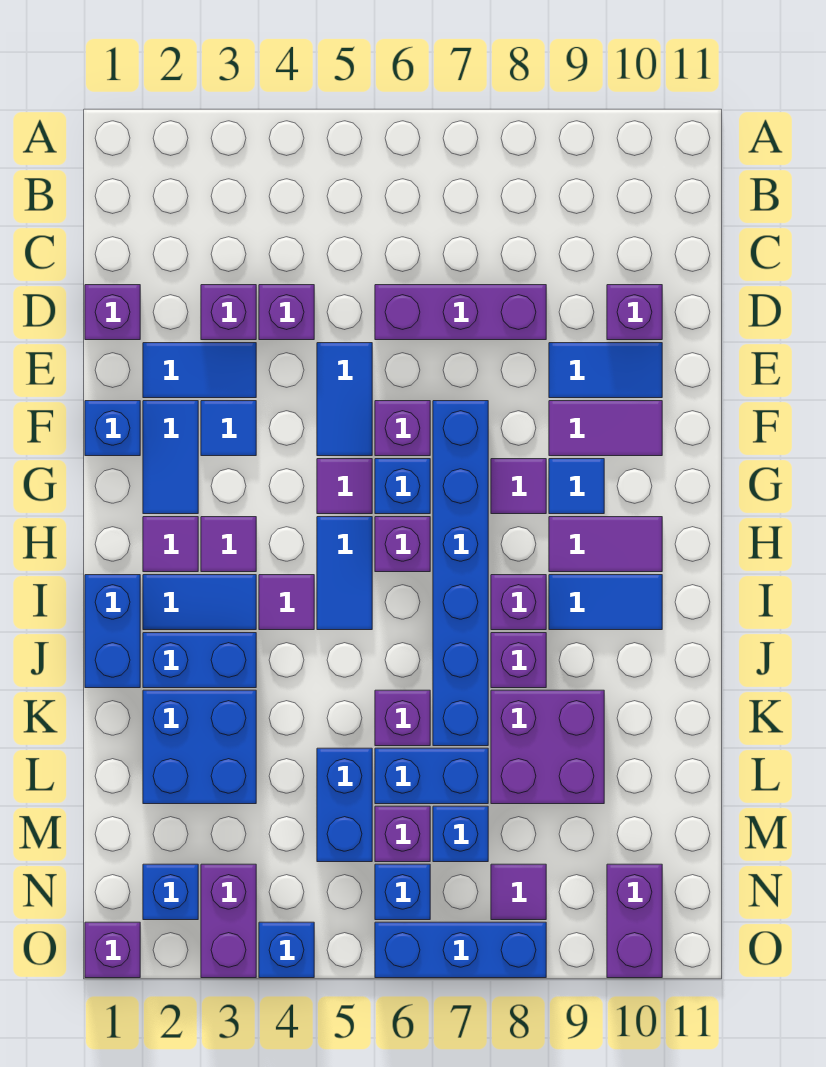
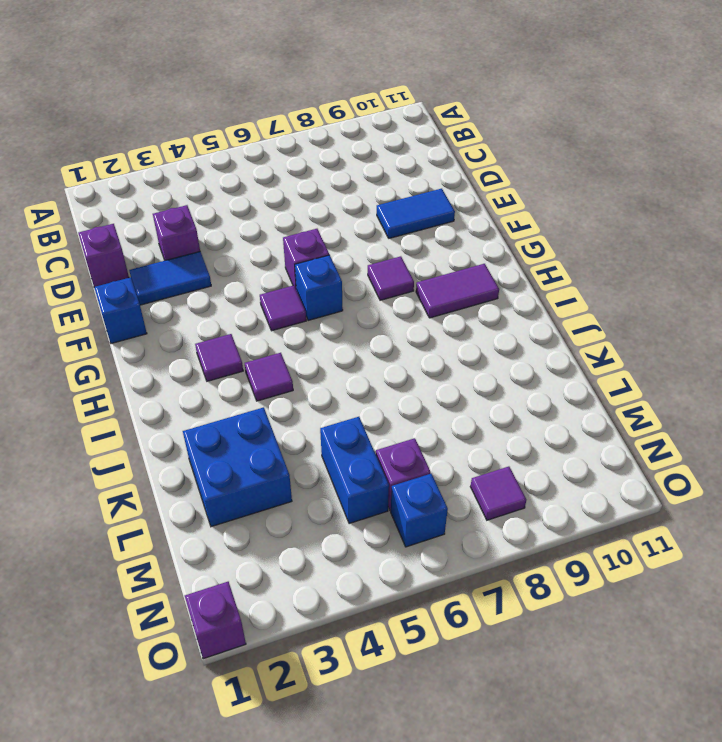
none -> purple 1x1 brick [259,285,314,340]
none -> purple 1x3 brick [375,285,546,340]
none -> purple 1x1 brick [607,285,662,340]
none -> blue 1x2 tile [317,343,372,456]

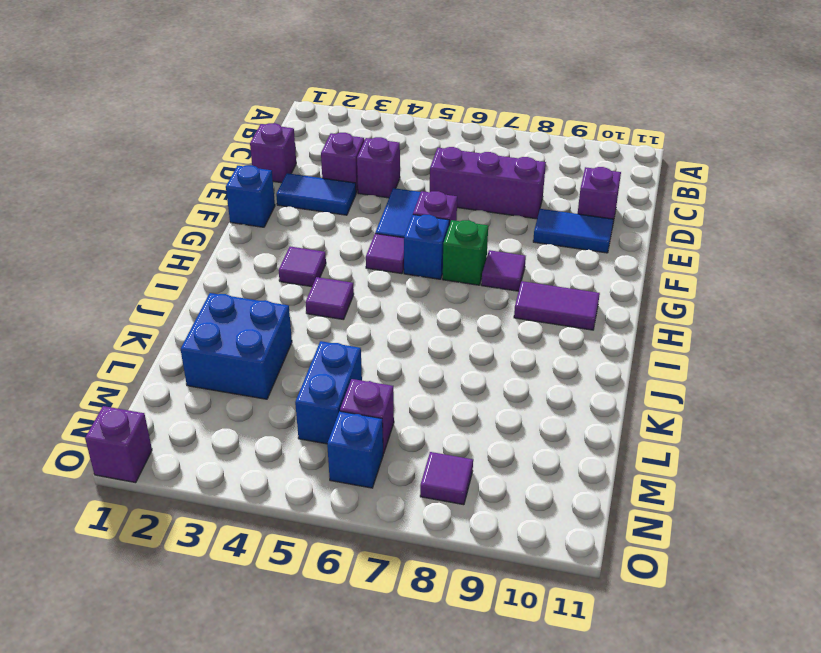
green 1x1 brick [443,220,488,285] -> blue 1x6 brick [433,401,488,746]
none -> blue 1x2 tile [143,401,198,514]
none -> blue 1x1 tile [201,401,256,456]
none -> purple 1x2 tile [549,401,662,456]
none -> blue 1x1 tile [549,459,604,514]

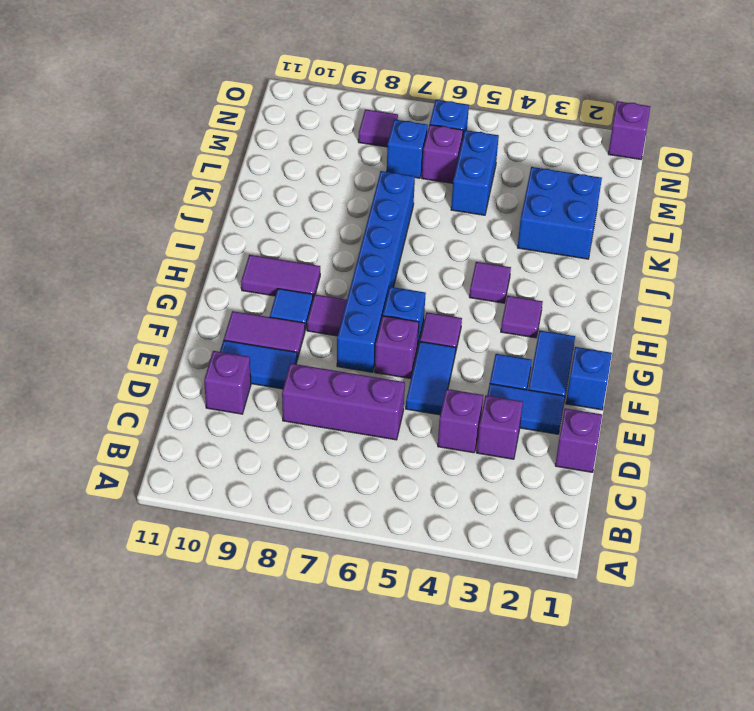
none -> purple 1x1 tile [143,517,198,572]
none -> blue 1x2 tile [317,517,372,630]
none -> purple 1x1 brick [375,517,430,572]
none -> blue 1x2 brick [85,575,140,688]

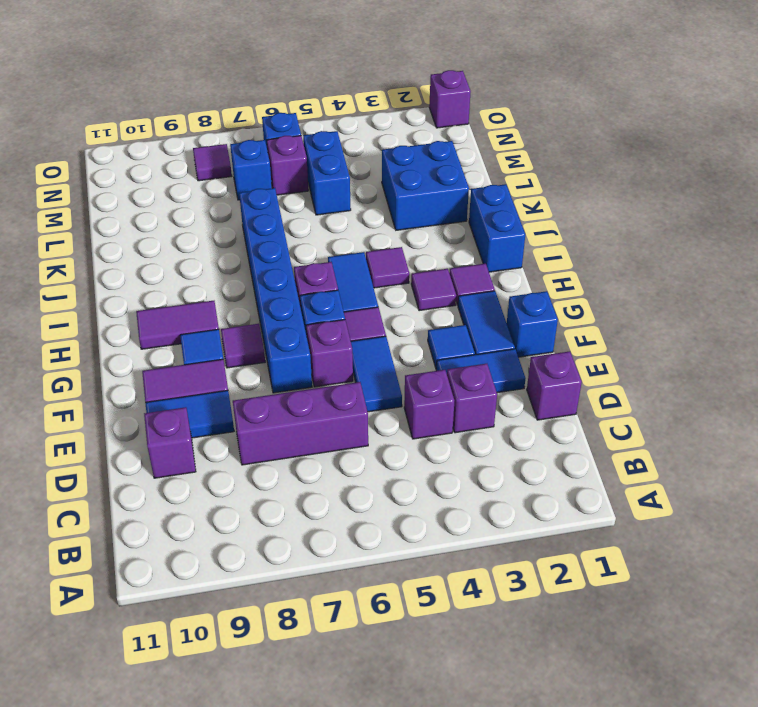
none -> blue 1x2 tile [143,575,256,630]
none -> purple 1x1 brick [491,575,546,630]
none -> blue 1x2 tile [549,575,662,630]
none -> blue 1x2 brick [143,633,256,688]

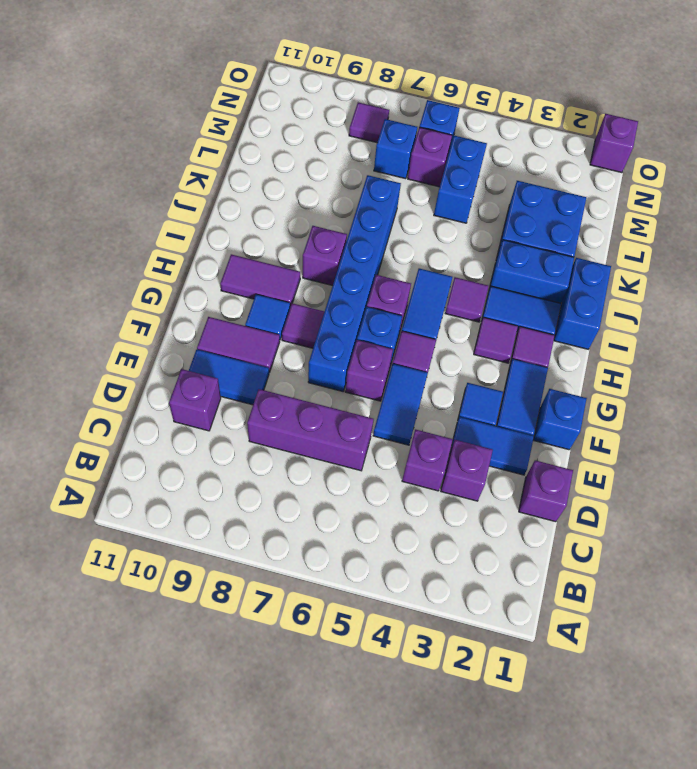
none -> blue 1x2 tile [549,575,662,630]
none -> purple 1x1 brick [491,633,546,688]
none -> purple 1x1 brick [375,690,430,746]
none -> purple 2x2 brick [491,690,604,804]

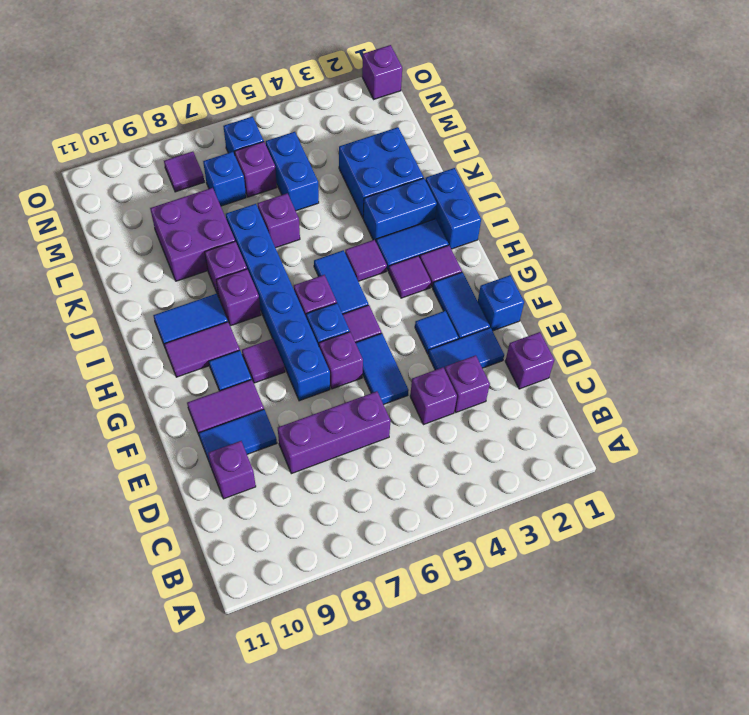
none -> blue 1x2 brick [375,748,488,804]
none -> blue 1x1 brick [143,864,198,920]
none -> purple 1x2 brick [201,864,256,978]
none -> purple 1x2 brick [607,864,662,978]

